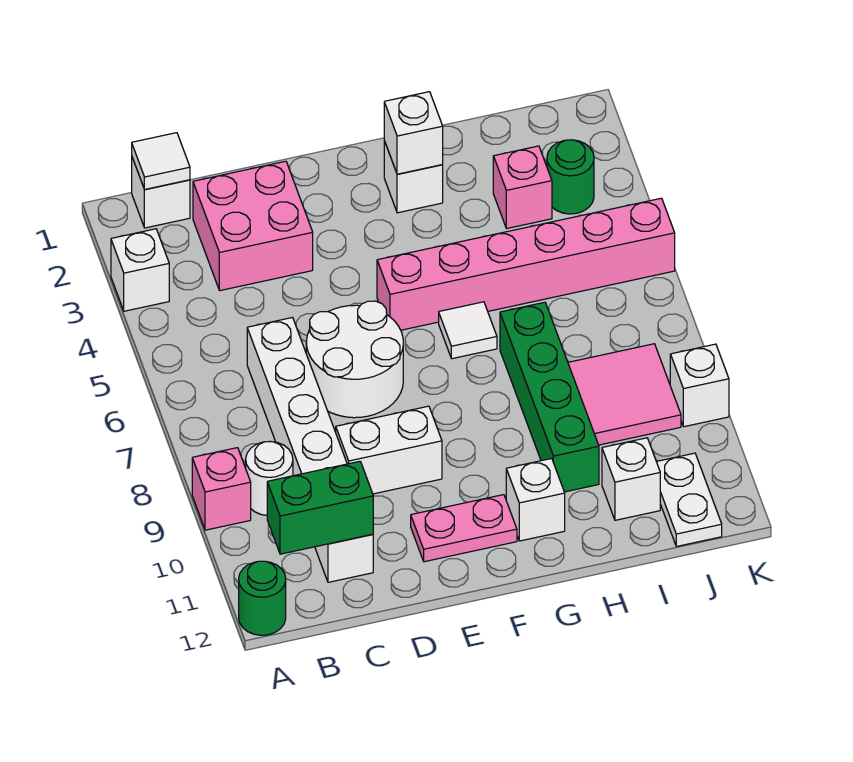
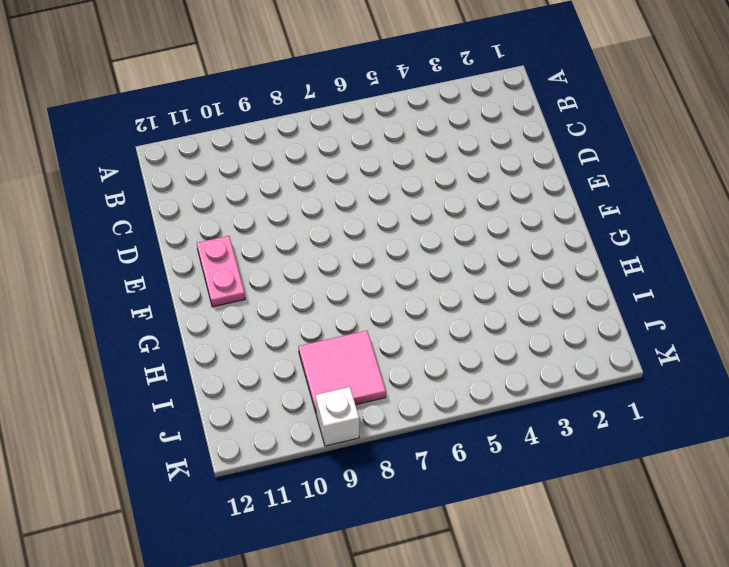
none -> white 1x1 brick [111,229,169,311]
none -> pink 1x1 brick [192,448,251,530]
none -> green 1x1 round brick [239,561,286,635]

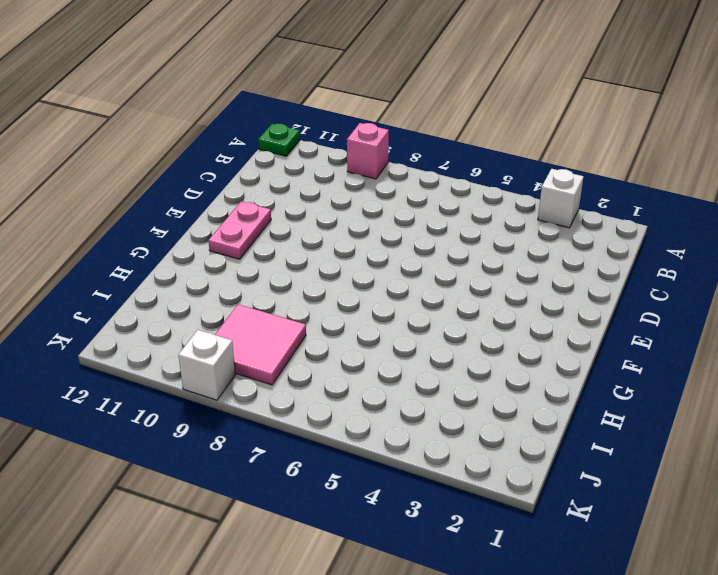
green 1x1 plate [258,124,300,156] -> green 1x1 round brick [239,561,286,635]
none -> white 1x1 brick [132,158,190,228]
none -> white 1x1 round brick [246,442,293,515]
none -> pink 2x2 brick [193,161,313,291]

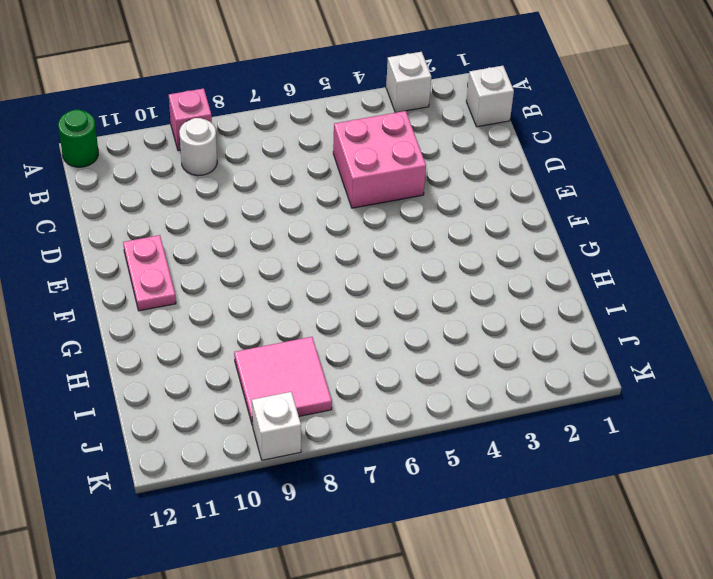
pink 2x2 brick [333,111,426,208] -> pink 2x2 brick moved to [193,161,313,291]
none -> white 1x6 brick [247,318,373,582]
none -> white 2x2 round brick [306,301,403,418]
none -> white 1x2 brick [336,406,442,494]

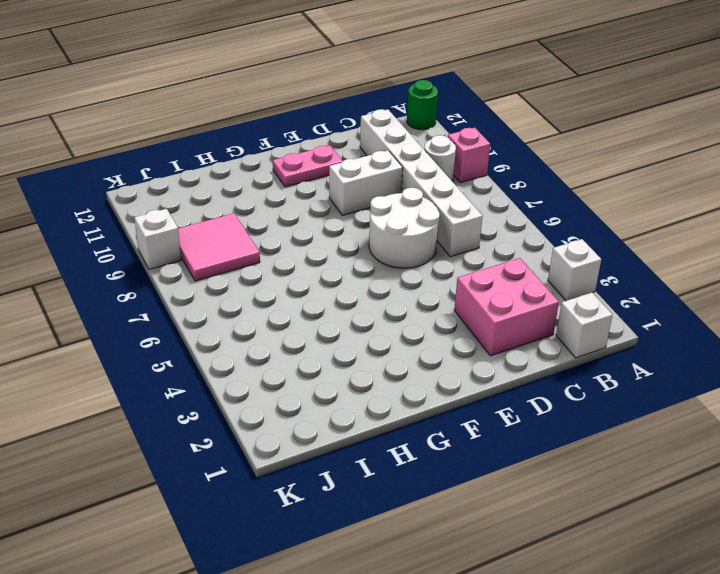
none -> pink 1x6 brick [377,198,675,330]
none -> white 1x1 brick [384,141,443,213]
none -> white 1x1 tile [439,302,497,359]

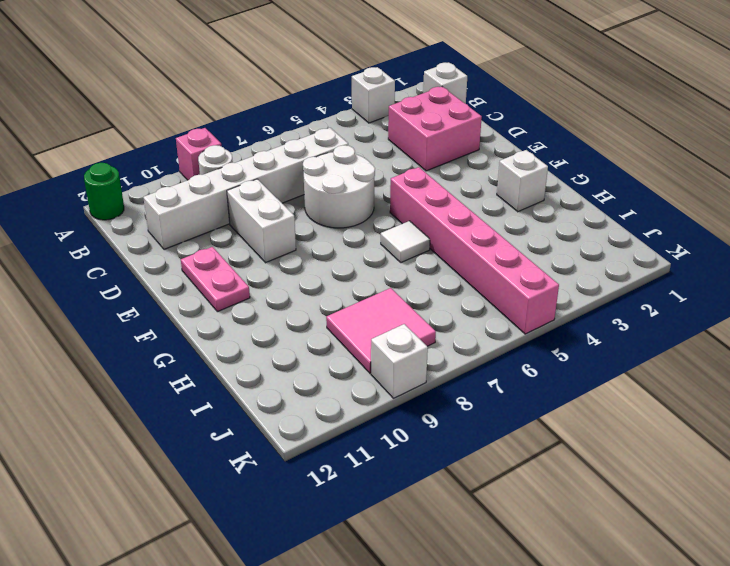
none -> white 1x1 brick [506,458,565,541]
none -> green 1x4 brick [500,302,599,492]
none -> pink 1x1 brick [493,146,552,228]

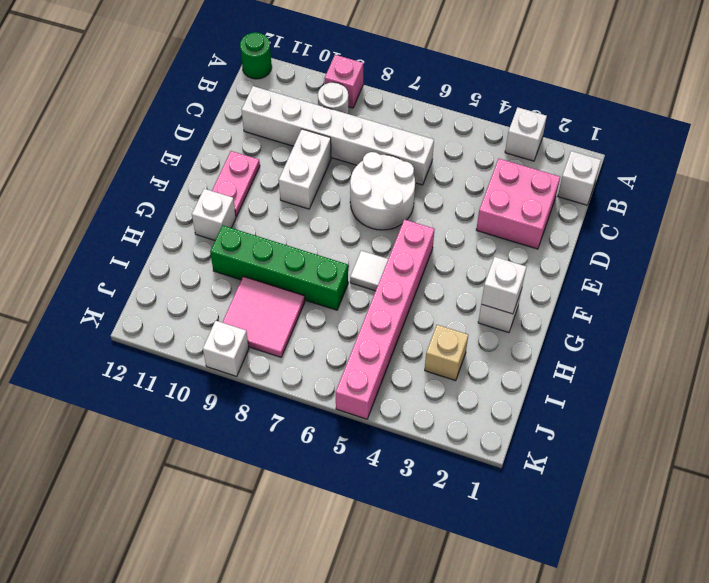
tan 1x1 brick [425,325,468,381] -> pink 1x1 brick [493,146,552,228]
none -> white 1x1 brick [602,438,660,520]
none -> green 1x1 round brick [547,140,594,214]
none -> white 1x2 plate [656,453,722,546]

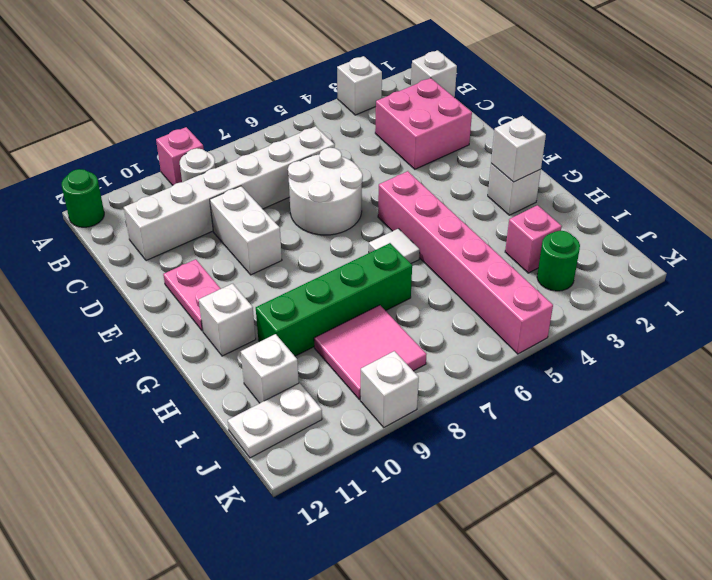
none -> white 1x1 tile [132,133,190,190]
none -> green 1x2 brick [267,461,373,554]

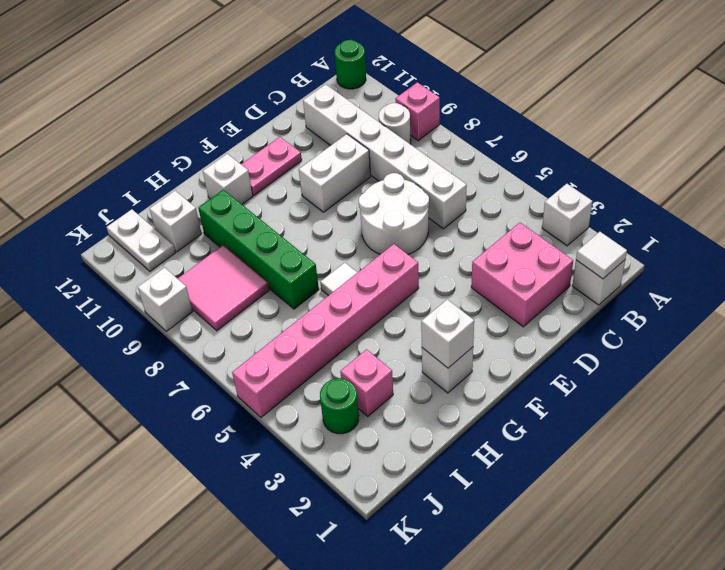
none -> green 1x2 brick [267,461,373,554]

